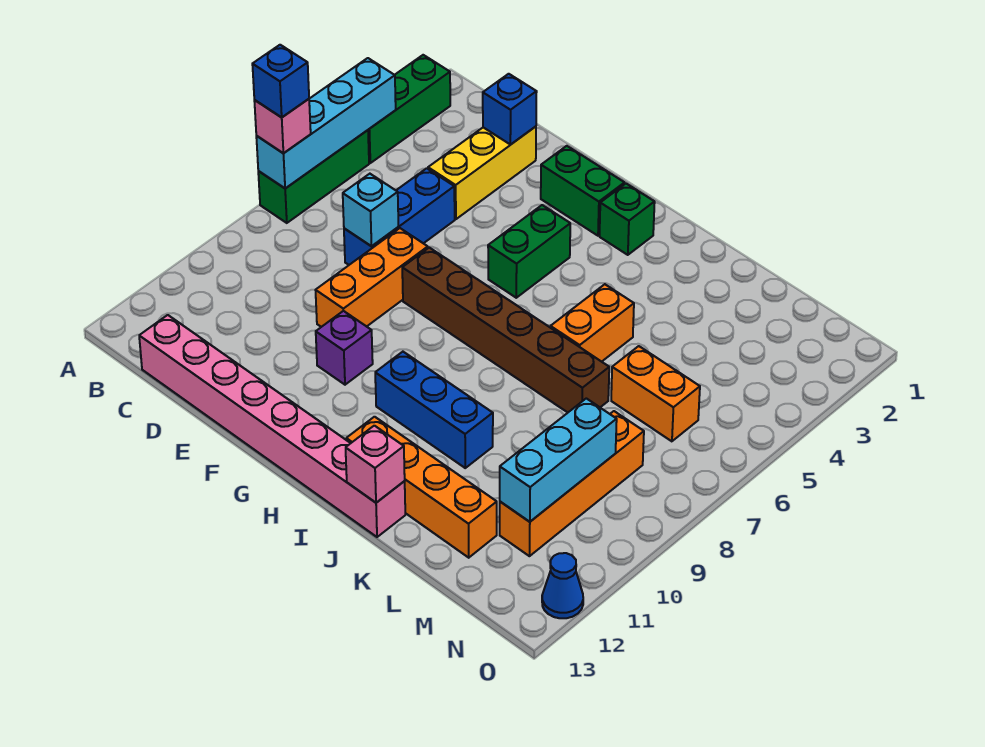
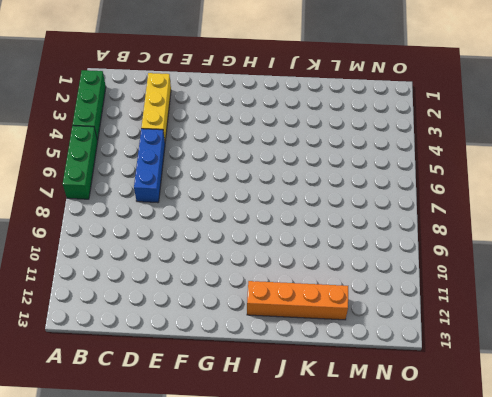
none -> pink 1x8 brick [139,315,405,537]
none -> orange 1x3 brick [316,228,428,327]
none -> green 1x2 brick [541,146,625,236]

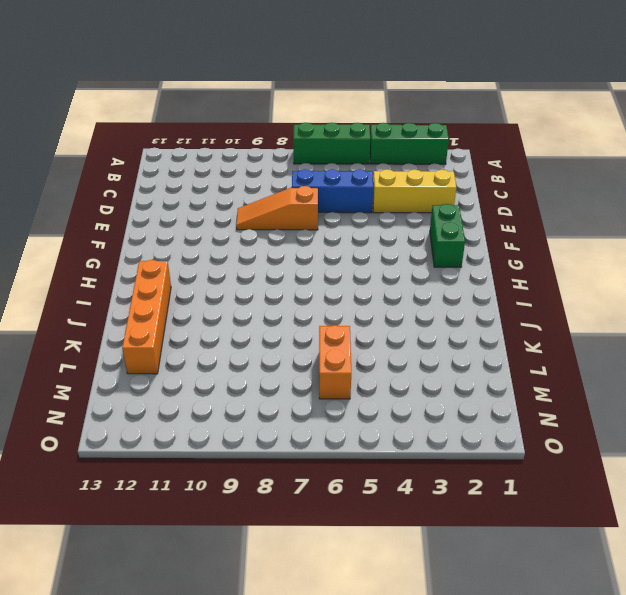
orange 1x3 slope [236,186,318,230] -> orange 1x3 brick [316,228,428,327]
none -> pink 1x8 brick [139,315,405,537]
none -> brown 1x6 brick [402,248,609,412]
none -> purple 1x1 brick [316,311,373,385]

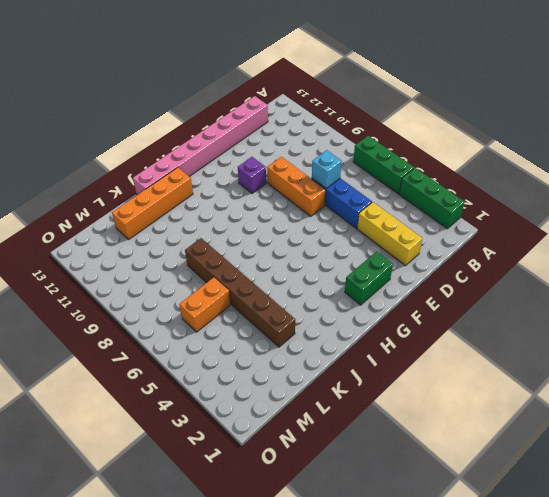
brown 1x6 brick [185,238,295,347] -> brown 1x6 brick turned to [402,248,609,412]
none -> green 1x2 brick [488,205,570,298]
none -> green 1x1 brick [600,184,655,255]
none -> blue 1x3 brick [375,352,493,468]

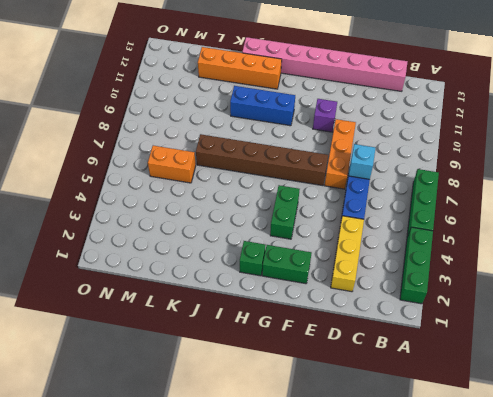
none -> orange 1x2 brick [550,284,634,362]
none -> orange 1x4 brick [500,411,644,556]
none -> blue 1x1 cone [542,553,583,618]

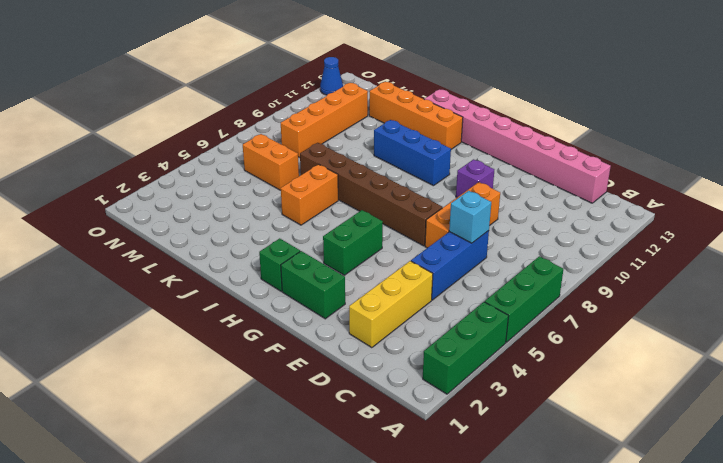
none -> cyan 1x4 brick [256,58,396,188]
none -> blue 1x1 brick [483,74,537,145]
none -> pink 1x1 brick [346,426,405,503]

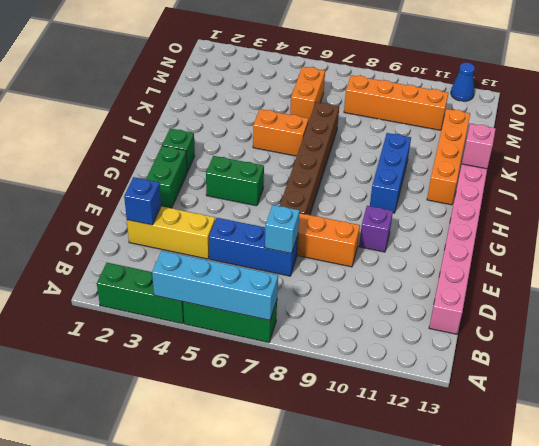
none -> cyan 1x3 brick [500,398,617,522]
none -> pink 1x1 brick [254,99,311,153]
none -> blue 1x1 brick [252,45,309,117]

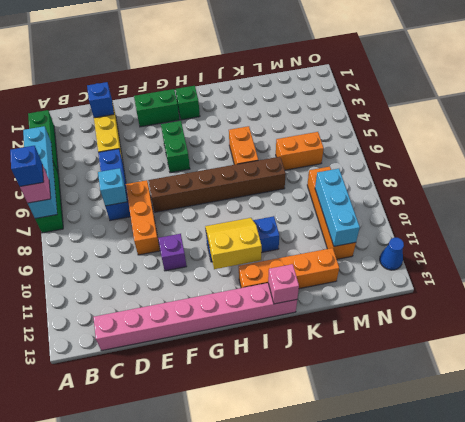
yellow 2x2 slope [205,218,262,269] -> none

